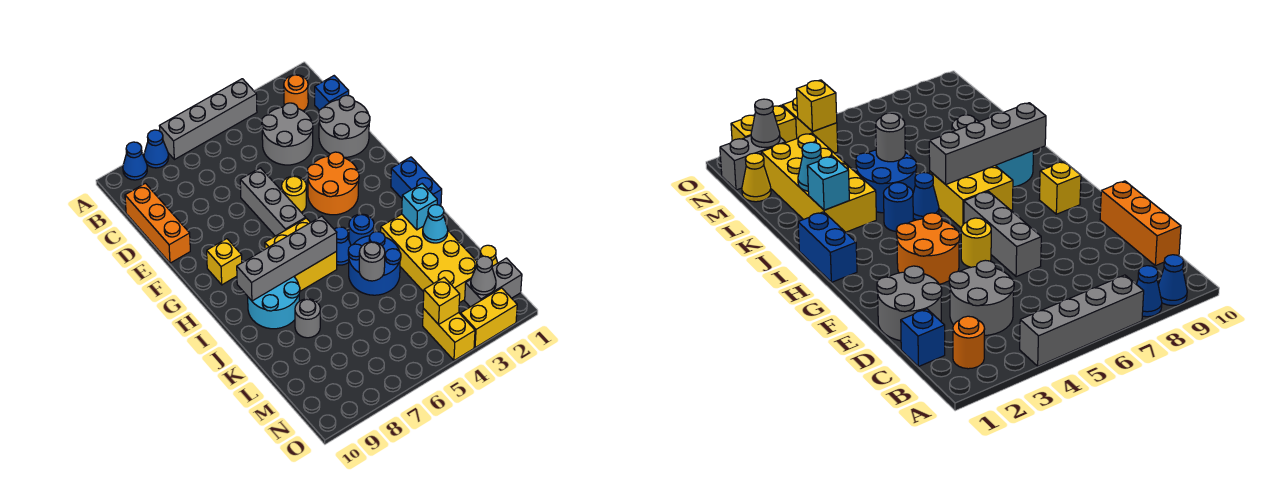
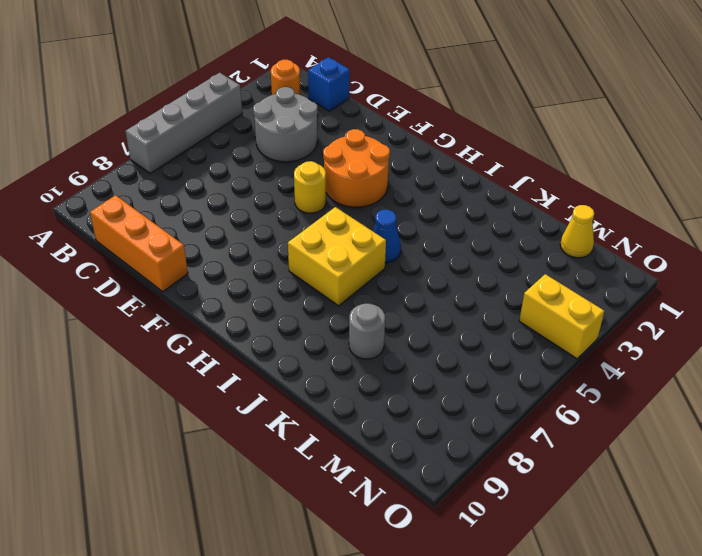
none -> blue 1x1 cone [144,130,169,168]
none -> blue 1x1 cone [123,142,147,180]
none -> grey 2x2 round brick [319,95,370,157]
none -> grey 1x3 brick [240,168,306,236]

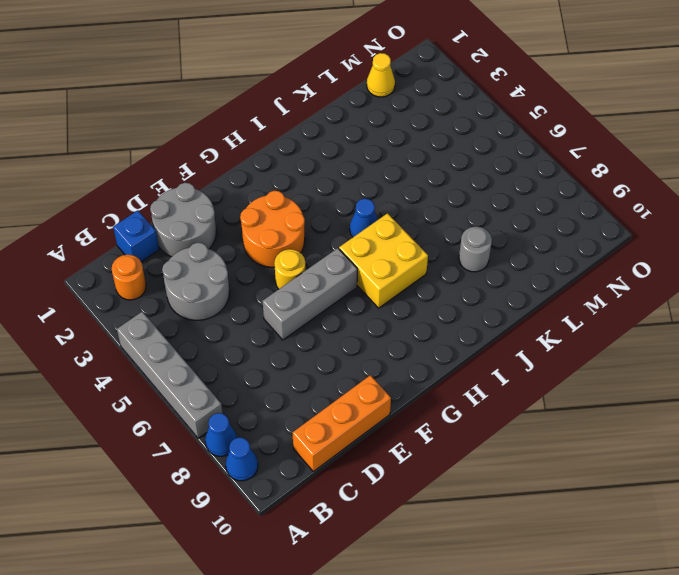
none -> yellow 1x1 brick [207,239,242,285]
none -> blue 1x2 brick [391,157,442,206]
none -> blue 1x1 round brick [349,214,374,245]
none -> cyan 2x2 round brick [248,277,300,329]

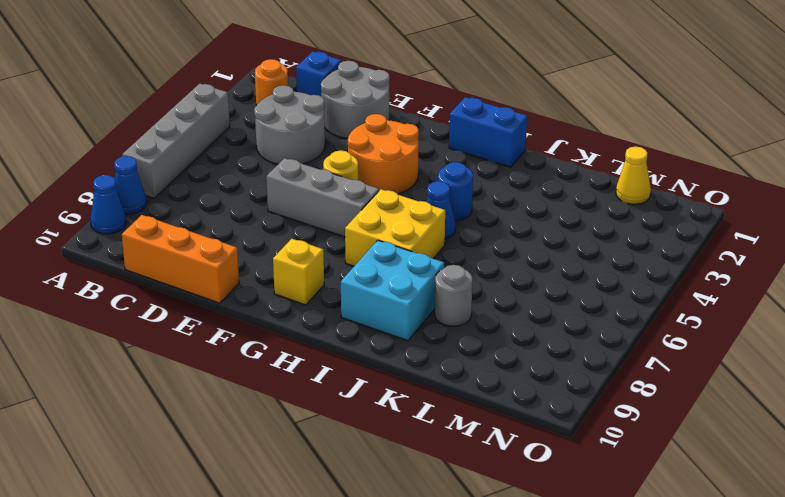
cyan 2x2 brick [341,240,444,341] -> cyan 2x2 round brick [248,277,300,329]
none -> yellow 2x4 brick [381,214,477,303]
none -> blue 2x2 round brick [348,232,401,295]
none -> grey 1x2 brick [465,258,522,307]
none -> yellow 1x2 brick [423,308,475,360]

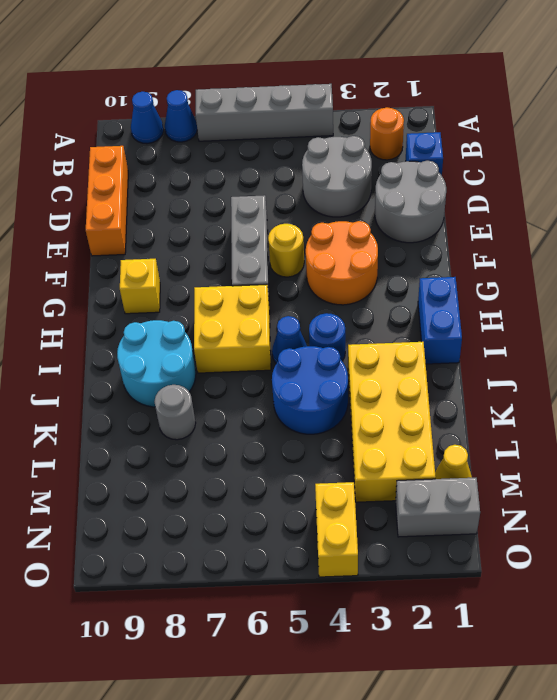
none -> yellow 1x2 brick [461,288,517,348]
none -> grey 1x4 brick [237,216,337,301]
none -> cyan 1x1 brick [402,184,437,230]
none -> cyan 1x1 cone [423,205,448,243]

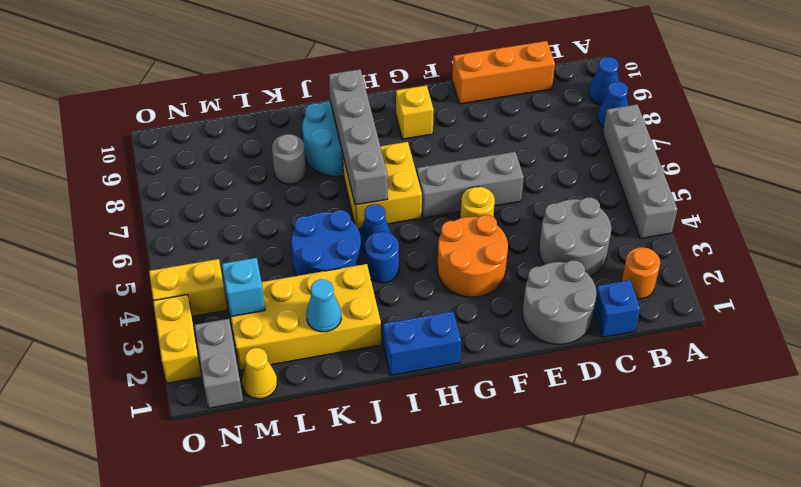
cyan 1x1 brick [222,258,265,316] -> cyan 1x1 brick moved to [402,184,437,230]
none -> grey 1x1 round brick [359,242,385,281]
none -> grey 1x1 cone [471,256,496,295]
none -> yellow 1x1 brick [423,278,460,325]

